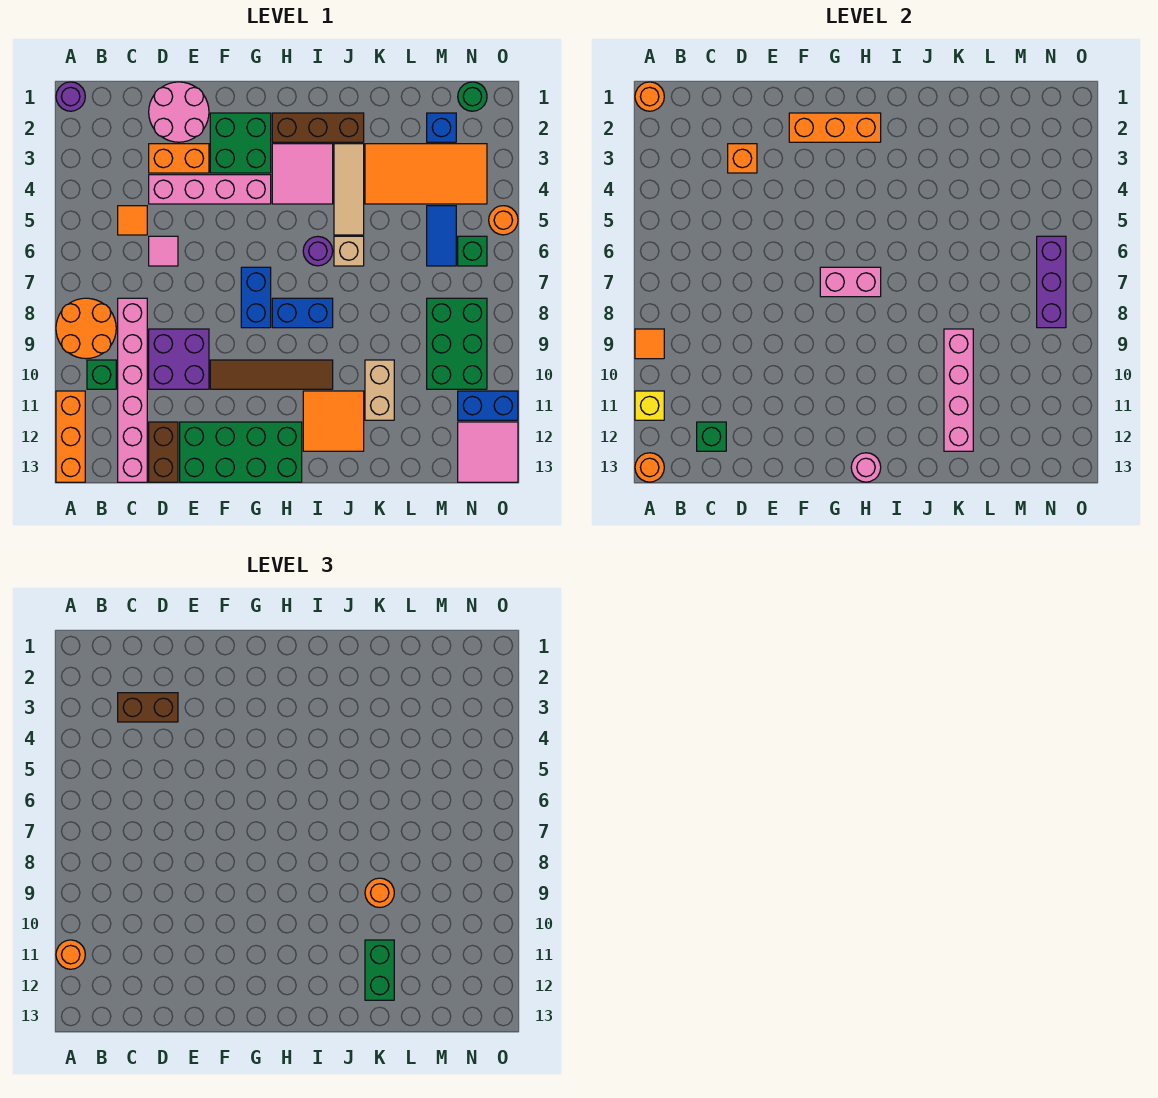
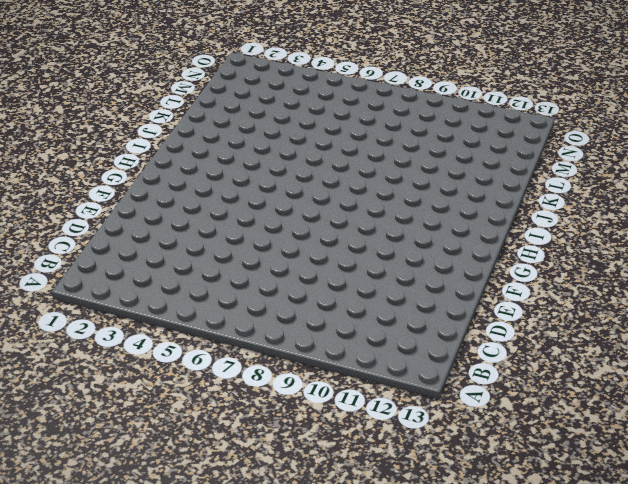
none -> purple 1x1 round brick [56,82,85,111]
none -> orange 2x2 round brick [56,298,116,359]
none -> orange 1x3 brick [56,391,85,482]
none -> green 1x1 brick [87,360,116,389]

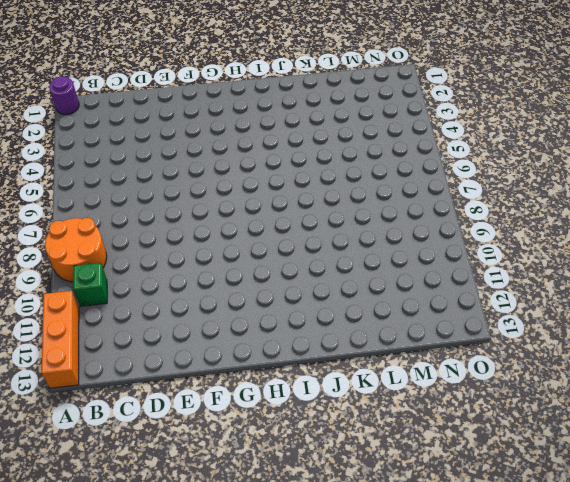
none -> orange 1x1 tile [118,206,147,235]
none -> pink 1x6 brick [118,298,147,482]
none -> pink 2x2 round brick [149,82,209,142]
none -> orange 1x2 brick [149,144,209,173]

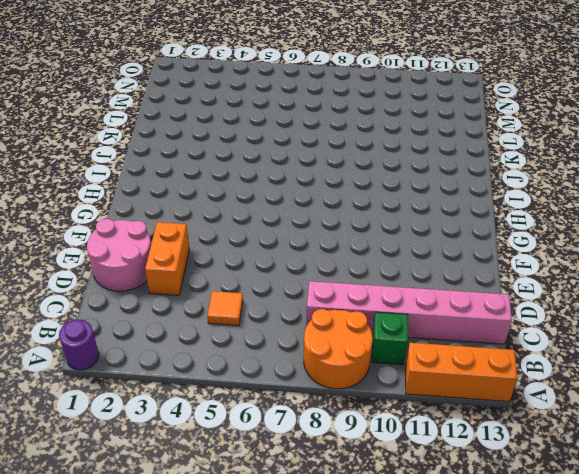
none -> pink 1x4 brick [149,175,271,204]
none -> pink 1x1 tile [149,236,178,266]
none -> purple 2x2 brick [149,329,209,389]
none -> brown 1x2 brick [149,422,178,482]

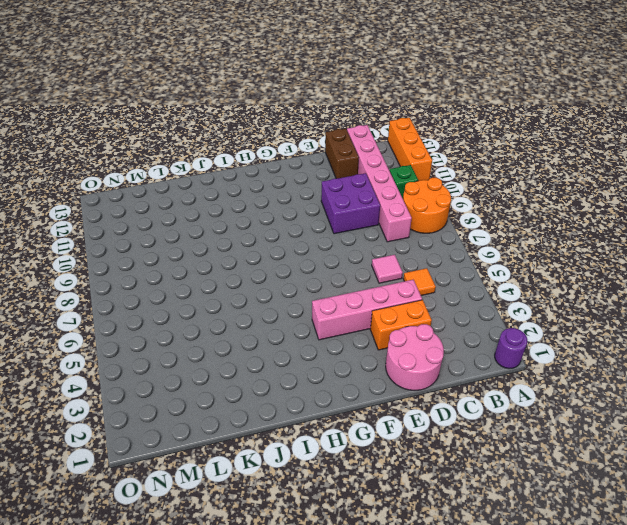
none -> green 2x4 brick [180,422,302,482]
none -> green 2x2 brick [210,113,271,173]
none -> brown 1x4 tile [210,360,333,389]
none -> blue 1x2 brick [241,267,271,328]

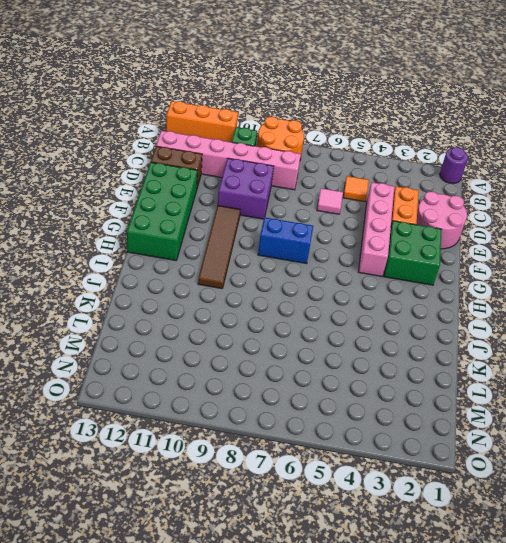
none -> brown 1x3 brick [272,113,364,142]
none -> pink 2x2 tile [272,144,333,204]
none -> blue 1x2 brick [272,298,333,328]
none -> purple 1x1 round brick [303,237,333,266]

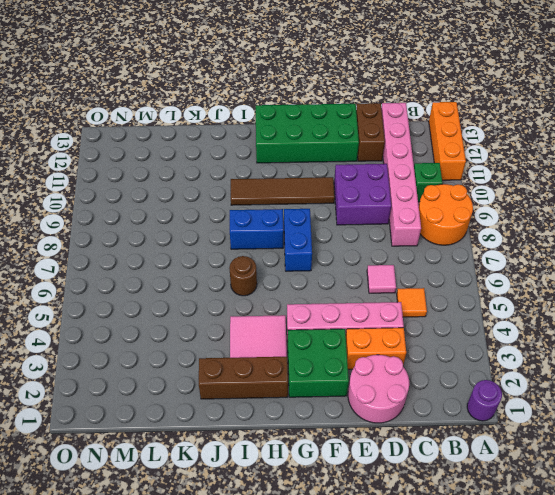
brown 1x1 round brick [229,256,257,296] -> purple 1x1 round brick [303,237,333,266]
none -> orange 2x2 tile [303,391,364,451]
none -> tan 1x3 tile [334,144,364,235]
none -> tan 1x1 brick [334,236,364,266]
none -> orange 2x4 tile [365,144,487,204]

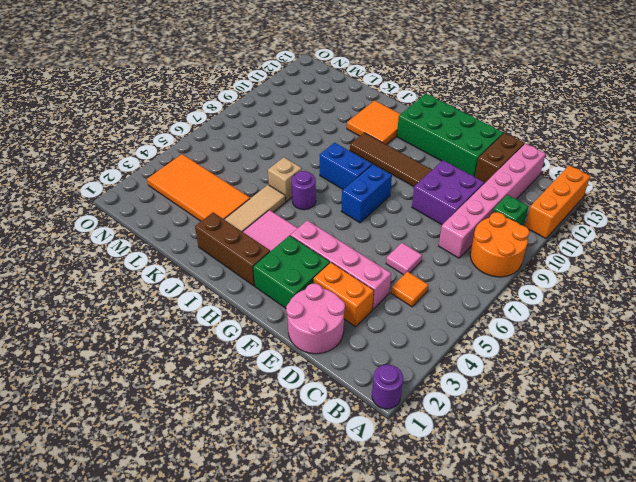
none -> tan 1x2 brick [365,360,394,420]
none -> blue 1x1 brick [427,113,456,142]
none -> blue 1x2 tile [427,206,456,266]
none -> green 2x3 brick [427,298,487,389]

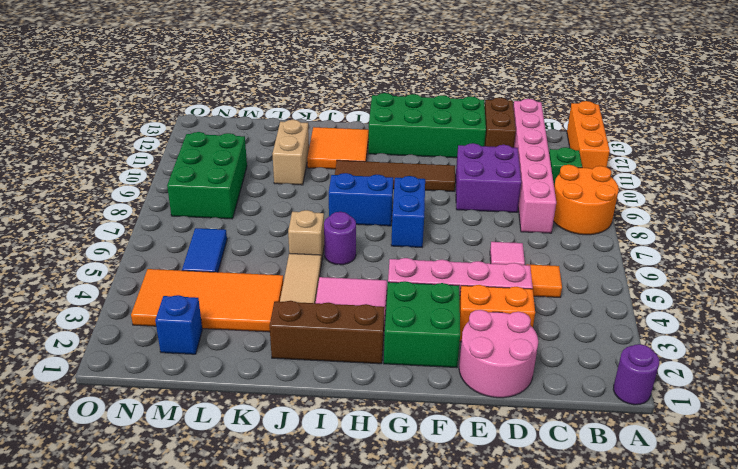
none -> green 1x1 round brick [458,82,487,111]
none -> green 1x1 brick [458,236,487,266]
none -> blue 1x2 brick [458,391,518,420]
none -> pink 2x2 tile [458,422,518,482]

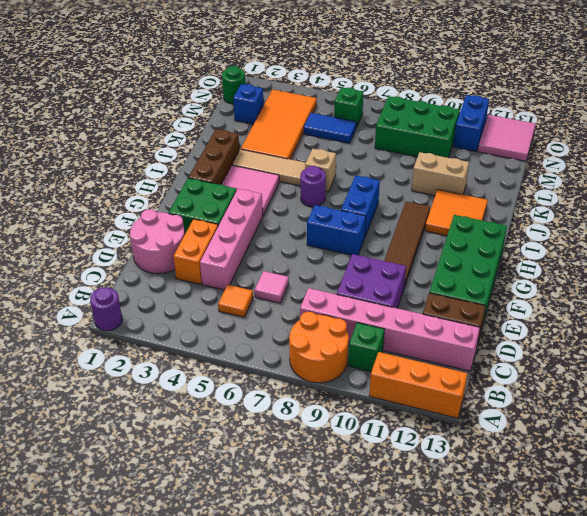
none -> orange 1x1 round brick [489,206,518,235]
none -> orange 1x1 round brick [635,82,664,111]
none -> orange 1x1 tile [635,329,664,359]
none -> yellow 1x1 brick [635,391,664,420]

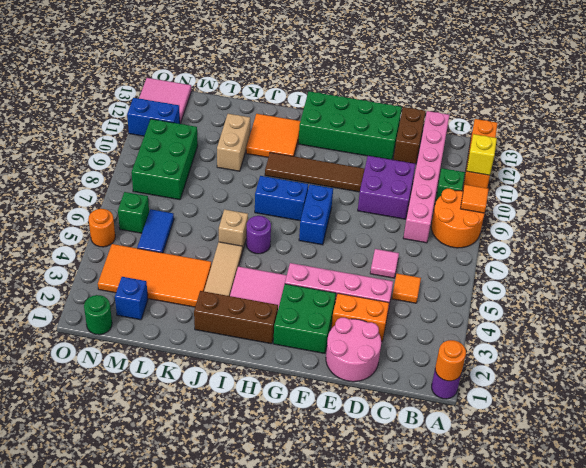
none -> orange 1x1 round brick [635,453,664,482]
none -> green 1x1 brick [697,422,726,451]
none -> orange 1x1 brick [728,144,757,173]
none -> orange 1x3 brick [789,113,881,142]

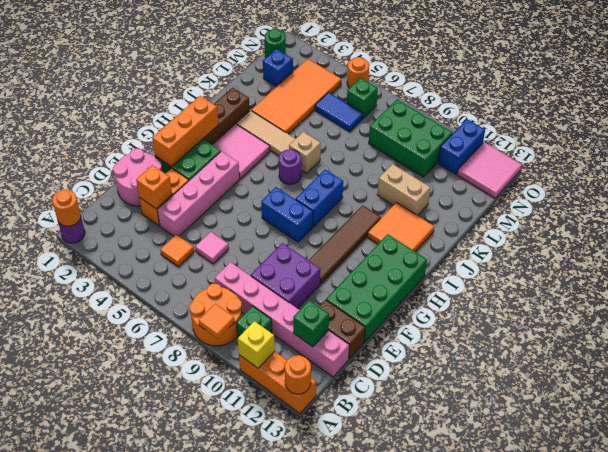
none -> pink 1x2 brick [820,267,881,297]
none -> pink 1x1 round brick [851,453,881,482]
none -> pink 1x4 brick [944,329,973,451]
none -> purple 1x3 brick [1037,236,1066,328]

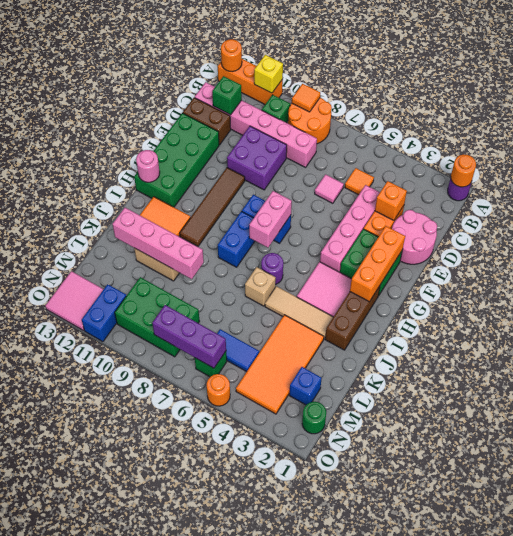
none -> orange 1x1 round brick [56,940,85,969]
none -> brown 1x2 brick [118,693,178,722]
none -> orange 1x1 round brick [365,878,394,908]
none -> green 1x2 brick [365,940,394,1000]

